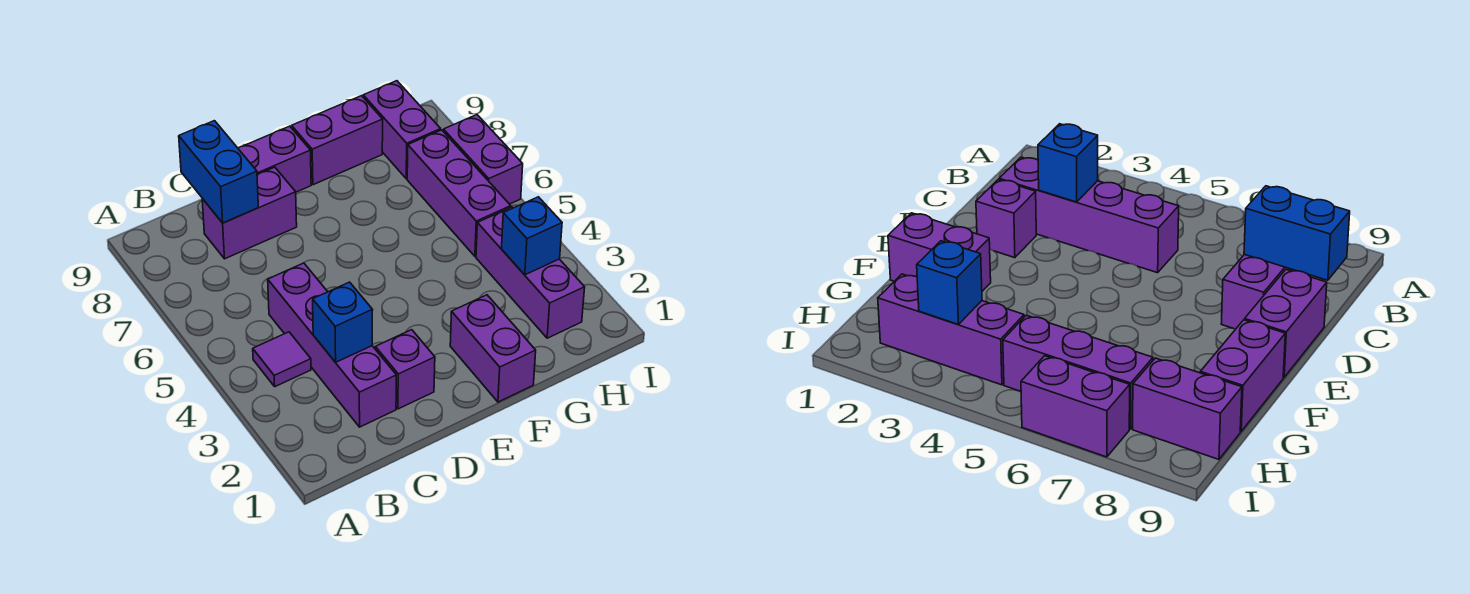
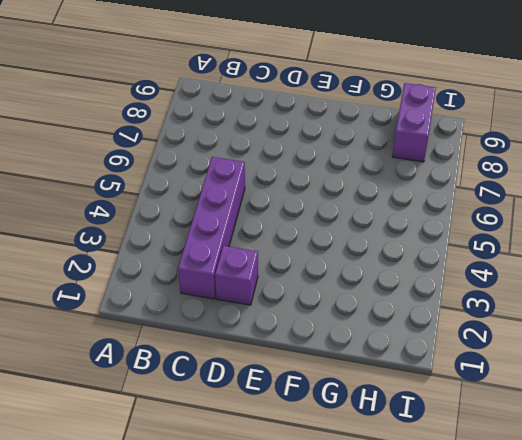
none -> purple 1x1 tile [253,332,311,387]
none -> purple 1x2 brick [202,167,297,259]
none -> purple 1x2 brick [238,126,311,192]

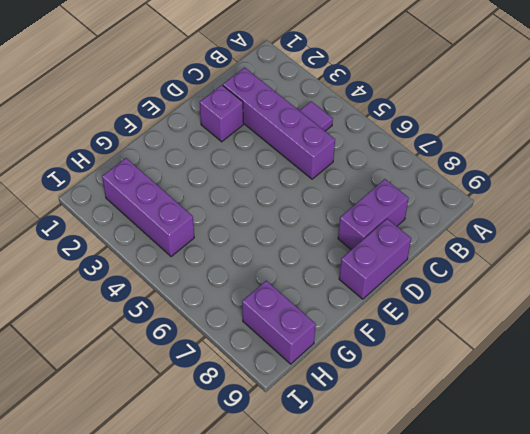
none -> purple 1x2 brick [450,295,536,402]
none -> purple 1x2 brick [292,96,383,185]
none -> purple 1x3 brick [407,130,511,256]

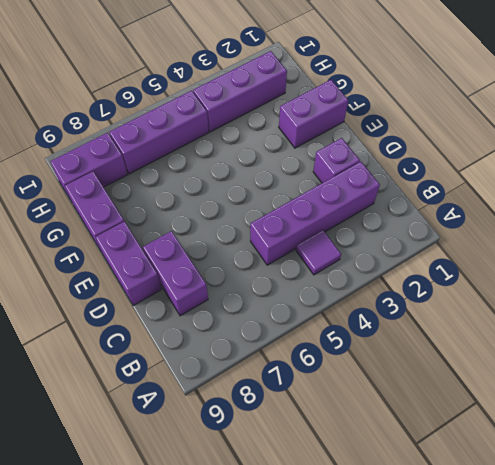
none -> purple 1x2 brick [443,115,523,204]
none -> blue 1x1 brick [313,282,373,362]
none -> blue 1x2 brick [179,121,258,223]

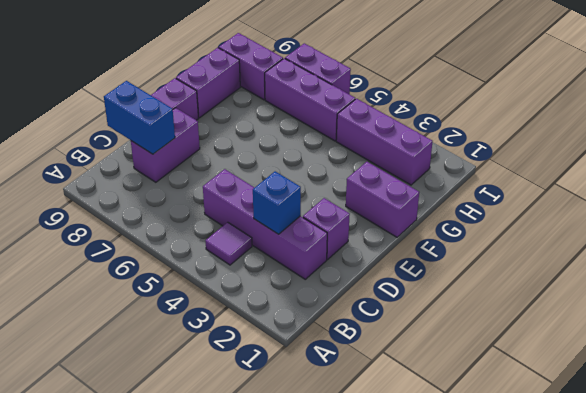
none -> blue 1x1 brick [502,197,562,275]

